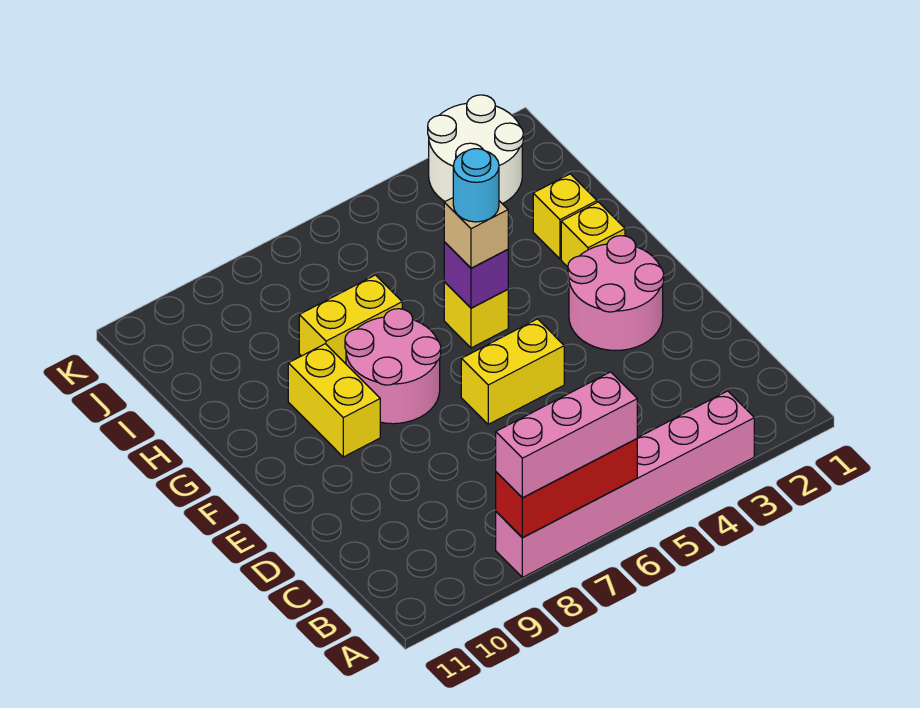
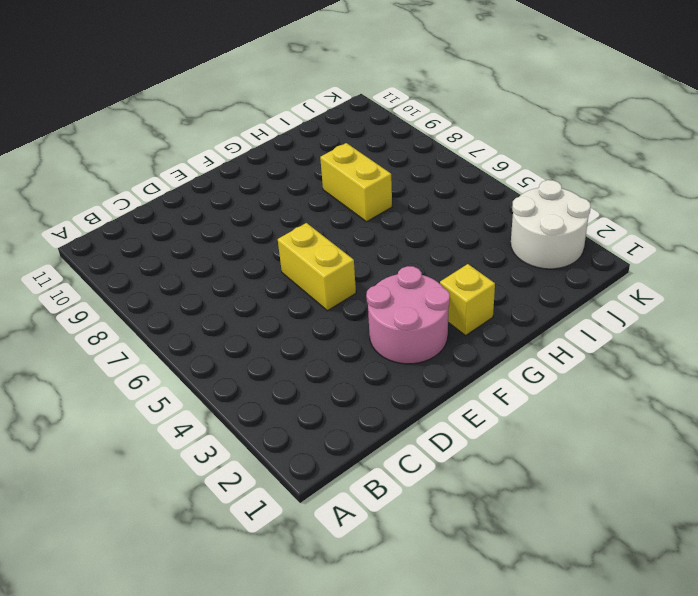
none -> pink 1x6 brick [496,391,754,577]
none -> pink 2x2 round brick [345,309,441,424]
none -> yellow 1x2 brick [288,344,380,457]

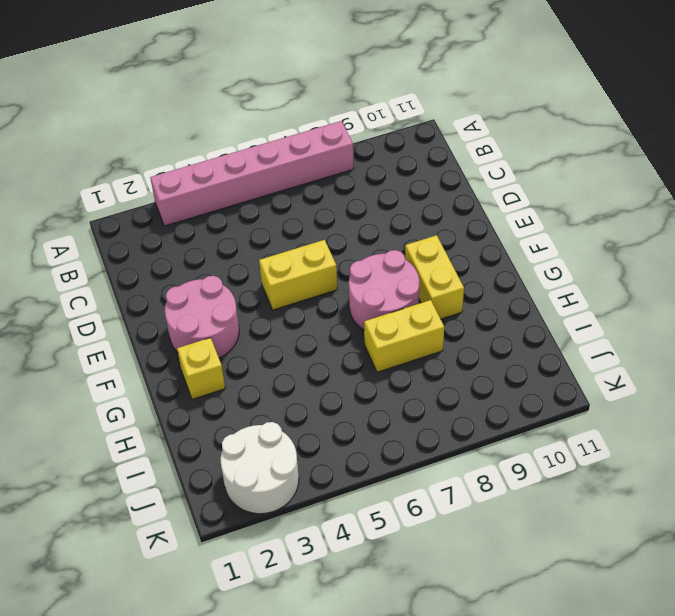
none -> yellow 1x1 brick [444,282,508,348]
none -> yellow 1x1 brick [533,174,597,259]
none -> red 1x3 brick [496,439,637,538]

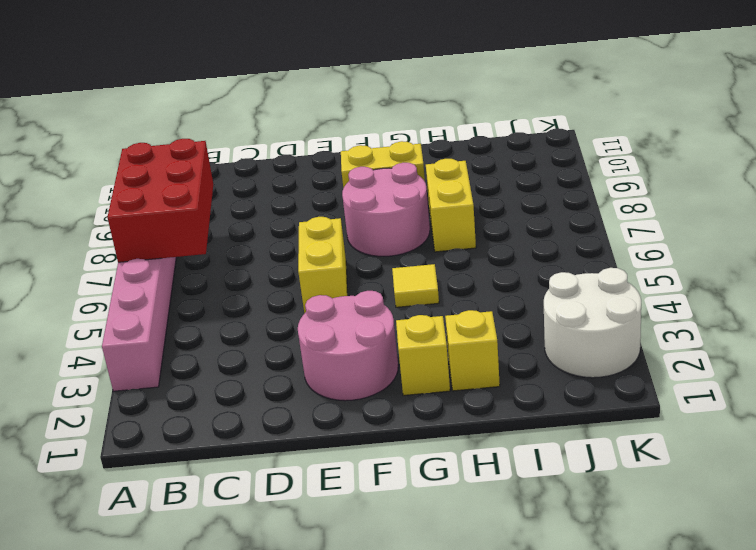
red 2x3 brick [108,139,213,262] -> red 1x3 brick [496,439,637,538]
yellow 1x1 tile [392,264,439,307] -> yellow 1x1 brick [444,282,508,348]
none -> purple 1x1 brick [444,242,508,308]
none -> pink 1x3 brick [496,372,637,498]
none -> tan 1x1 brick [444,198,508,268]

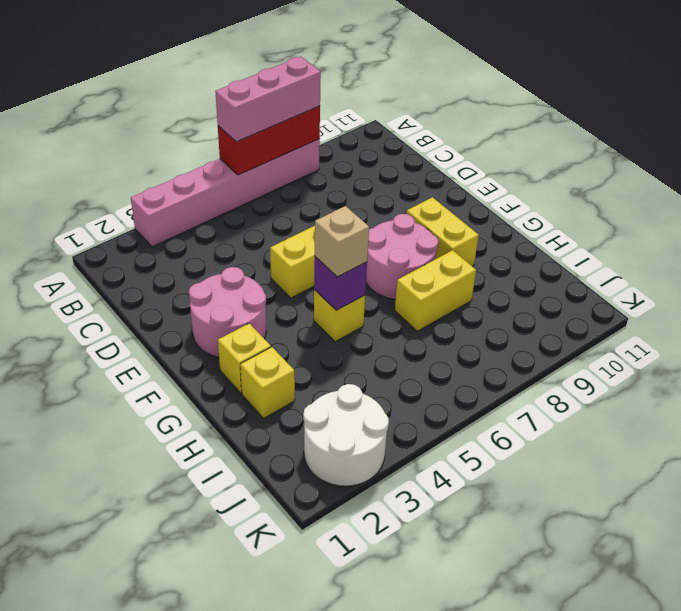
none -> cyan 1x1 round brick [453,149,499,222]

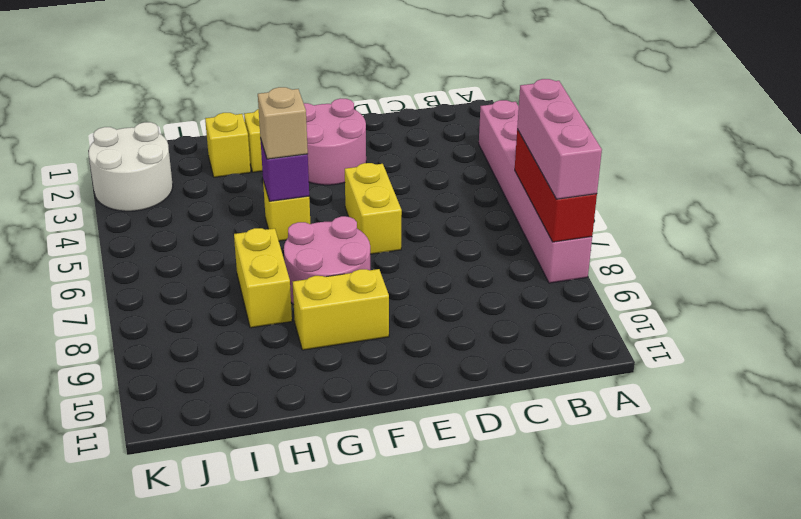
none -> cyan 1x1 round brick [453,149,499,222]

